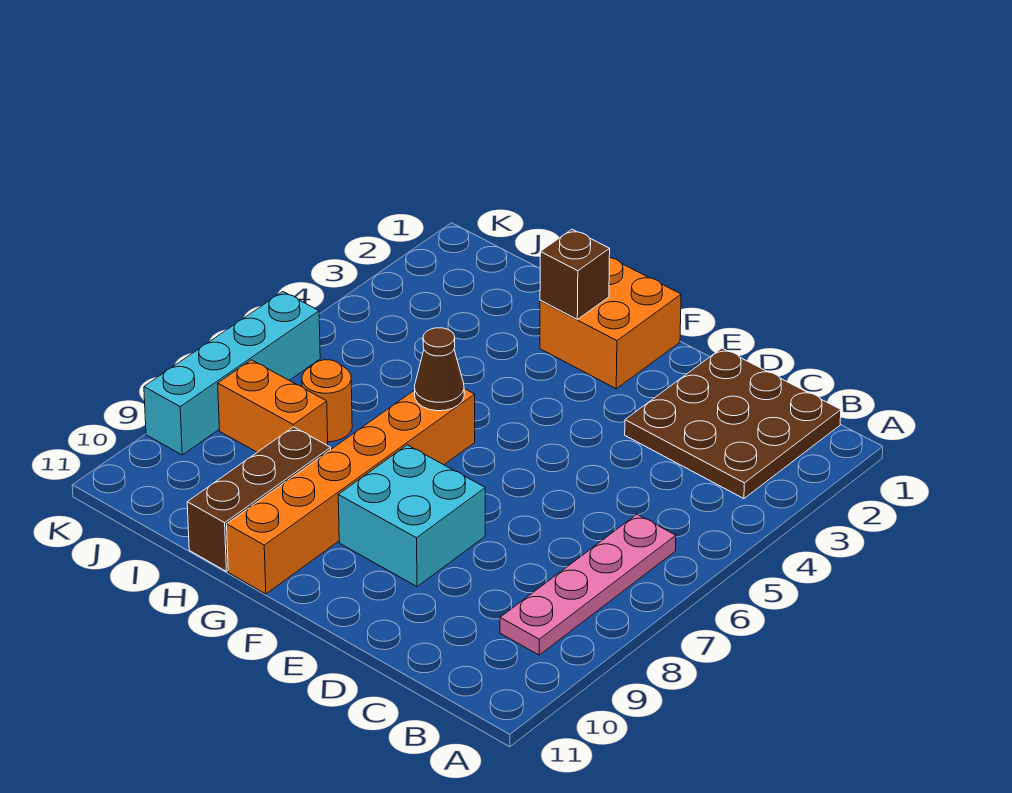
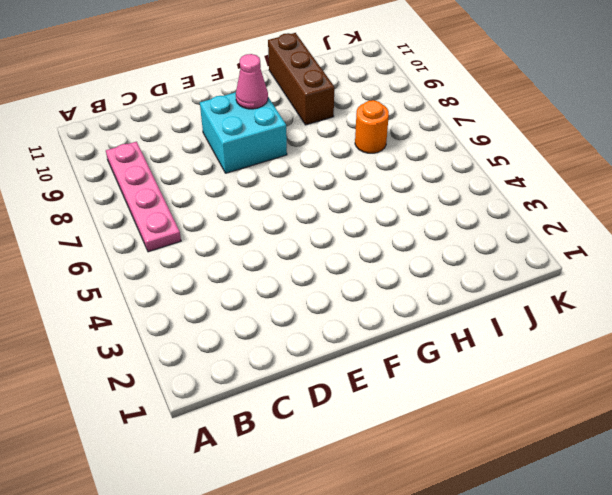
pink 1x1 cone [236,54,268,109] -> none
none -> brown 3x3 plate [625,348,841,499]
none -> orange 2x2 brick [540,258,681,389]

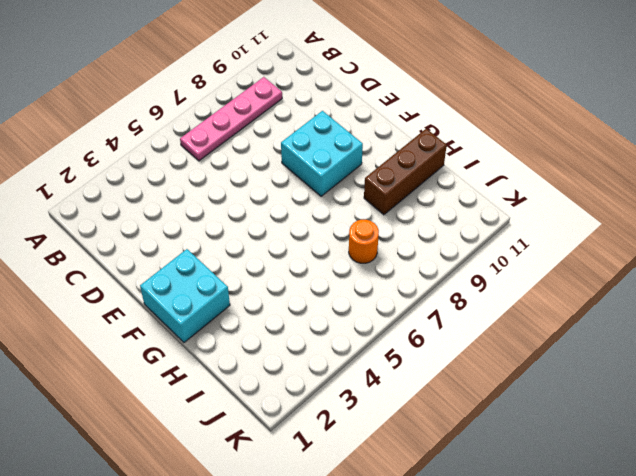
cyan 2x2 brick [140,249,230,342] -> orange 2x2 brick [540,258,681,389]
none -> brown 3x3 plate [625,348,841,499]
none -> orange 1x6 brick [227,389,475,594]

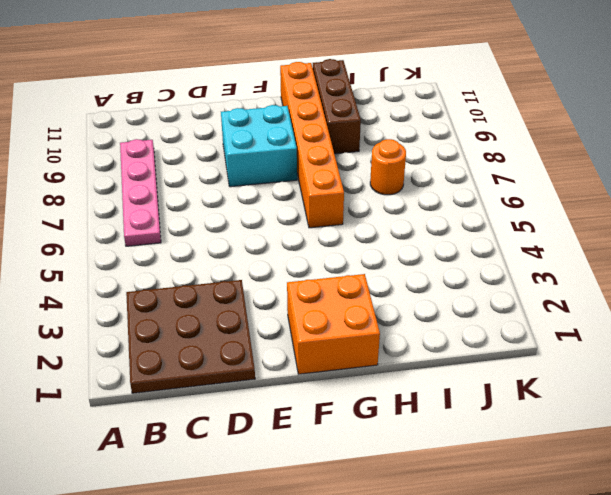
none -> orange 1x2 brick [218,360,328,452]
none -> cyan 1x4 brick [144,292,320,455]

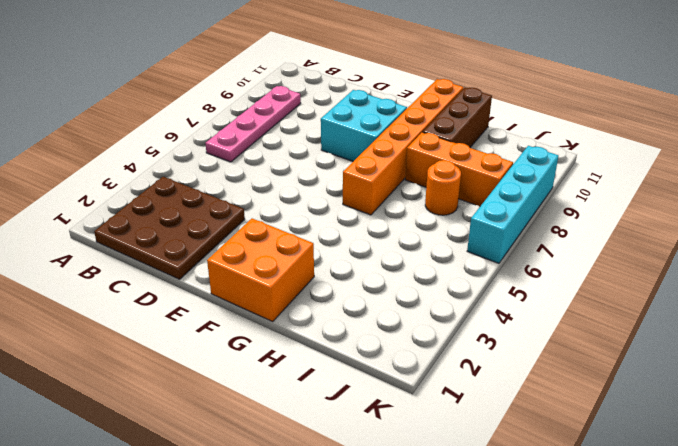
orange 1x3 brick [405,132,513,206] -> orange 1x2 brick [218,360,328,452]
none -> brown 1x1 brick [540,229,610,319]
none -> brown 1x1 cone [415,328,464,411]

